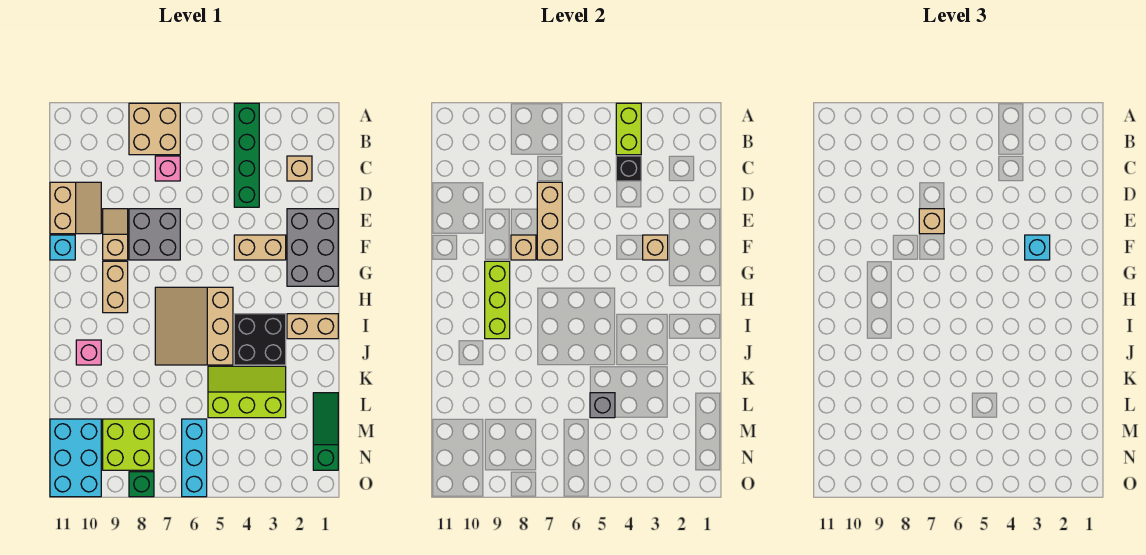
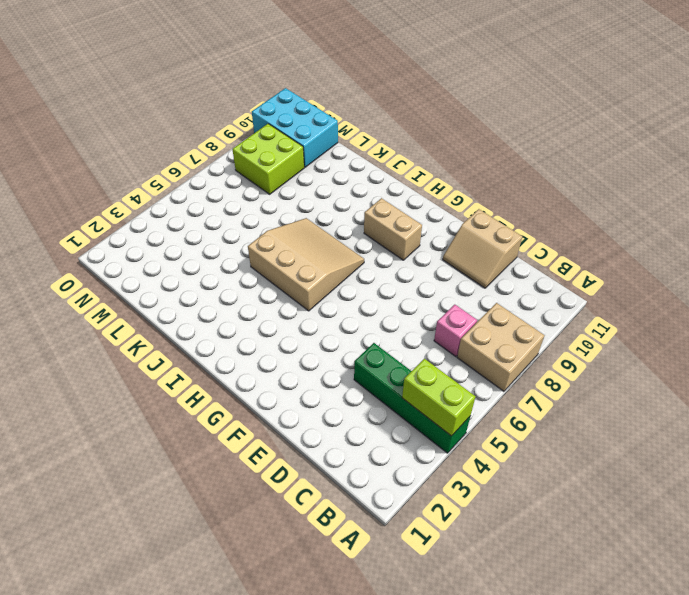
none -> tan 1x1 brick [287,156,312,181]
none -> grey 2x3 brick [287,209,338,286]
none -> grey 2x2 brick [129,209,180,260]
none -> tan 1x2 slope [103,209,128,260]

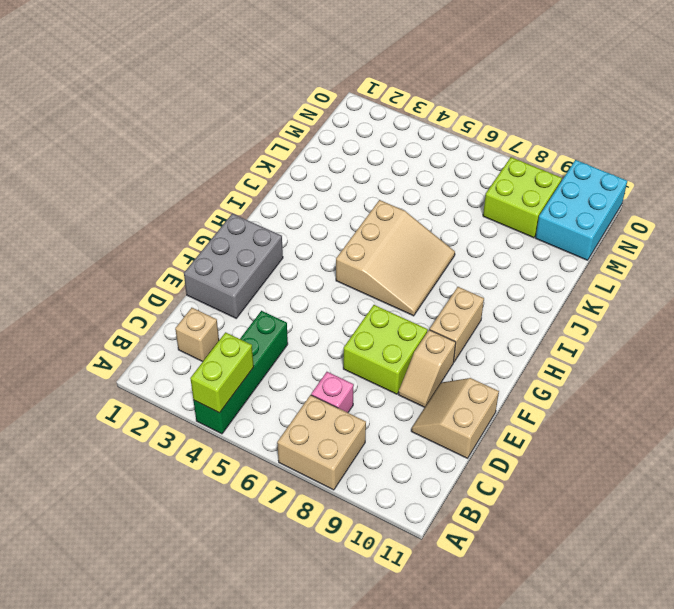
lime 2x2 brick [343,305,428,394] -> grey 2x2 brick [129,209,180,260]
none -> tan 1x2 brick [234,235,286,260]
none -> cyan 1x1 brick [50,235,75,260]
none -> tan 1x2 brick [287,314,338,339]
none -> black 2x2 brick [234,314,286,365]

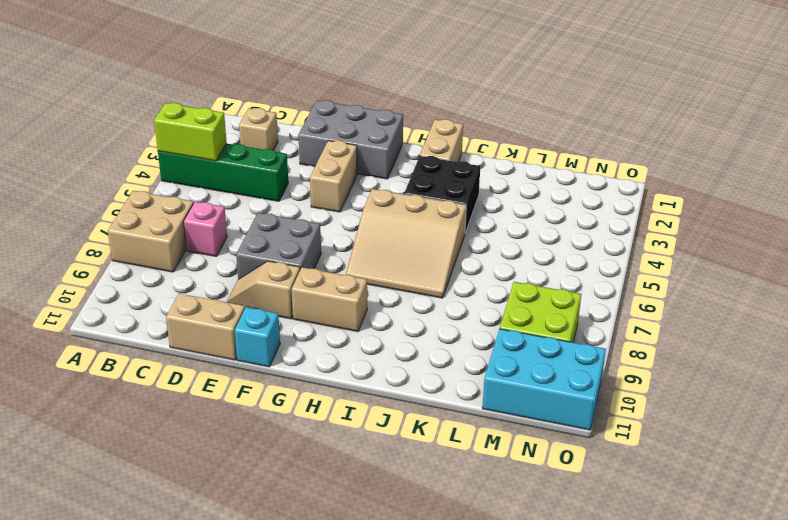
none -> pink 1x1 brick [76,340,101,365]
none -> lime 2x3 slope [208,366,286,418]
none -> green 1x3 slope [313,393,338,470]
none -> cyan 1x3 brick [182,419,207,497]

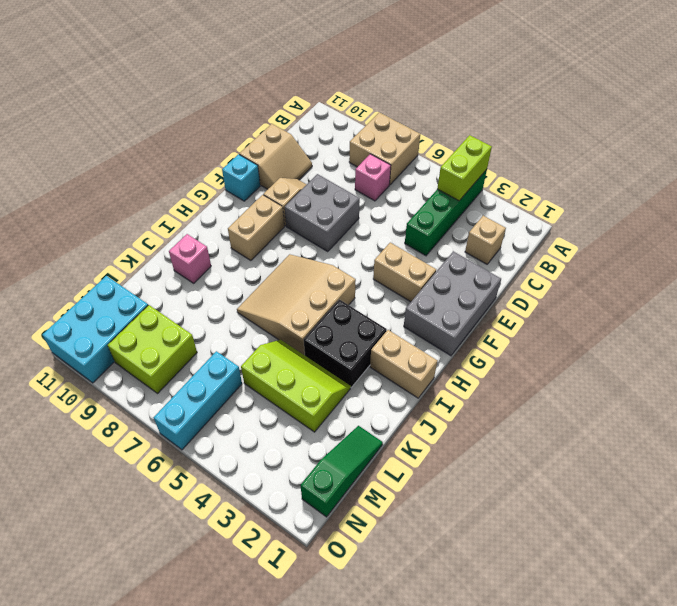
none -> green 1x1 brick [129,472,154,497]
none -> black 1x1 brick [616,156,641,181]
none -> tan 1x3 brick [537,182,562,260]
none -> tan 1x1 brick [643,235,668,260]

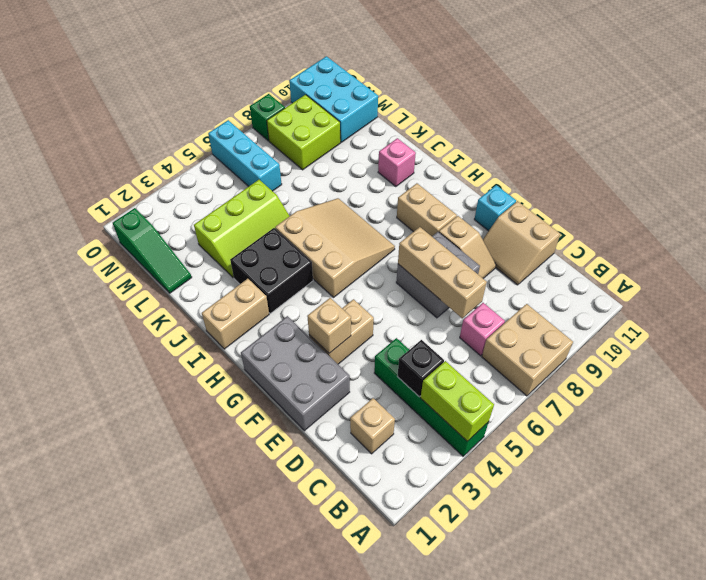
none -> tan 1x1 brick [511,235,536,260]
none -> lime 1x3 brick [485,261,510,339]
none -> grey 1x1 brick [590,393,615,418]
none -> tan 1x1 brick [919,209,944,234]

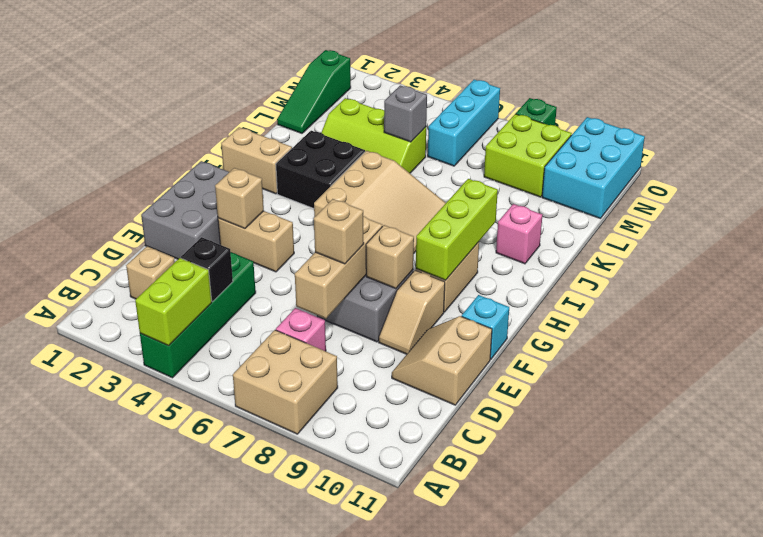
none -> cyan 1x1 brick [1025,235,1050,260]

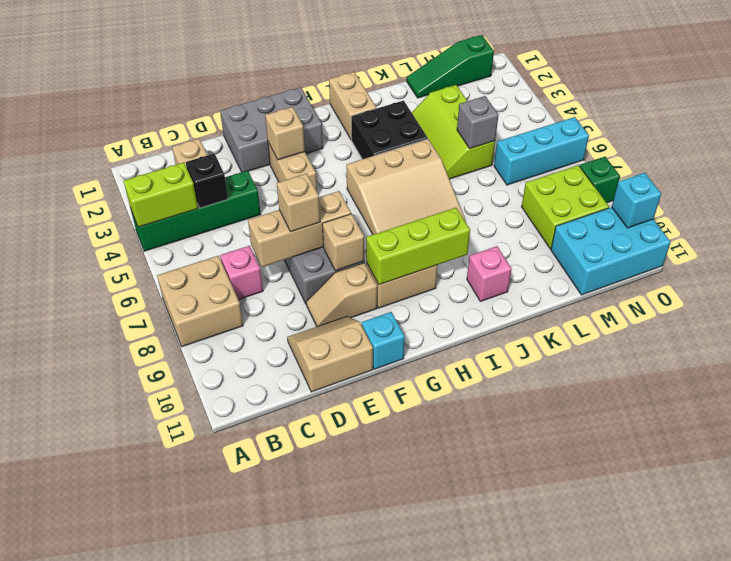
cyan 1x1 brick [612,173,661,228] -> cyan 1x1 brick moved to [1025,235,1050,260]

